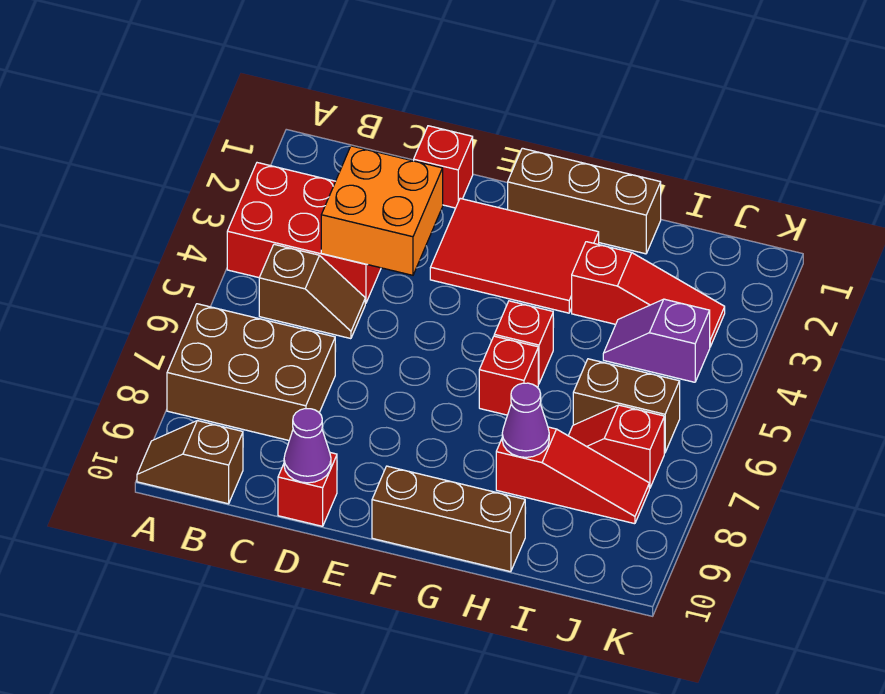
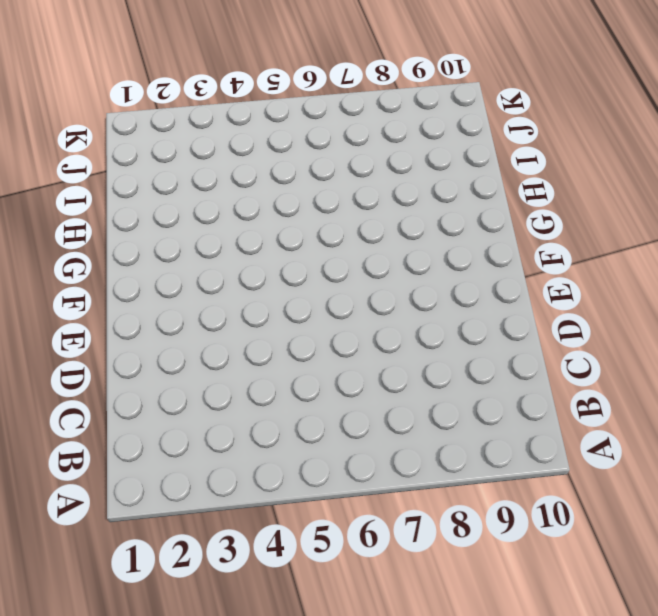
none -> red 2x3 brick [227,163,381,303]
none -> brown 2x3 brick [167,304,335,440]
none -> brown 1x2 slope [137,421,243,504]

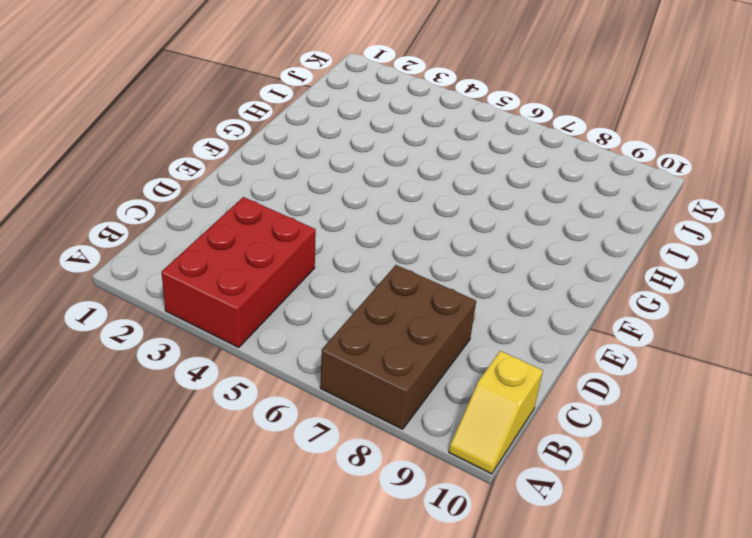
yellow 1x2 slope [449,351,543,474] -> brown 1x2 slope [137,421,243,504]
none -> brown 1x2 slope [259,244,365,339]
none -> red 1x1 brick [414,126,473,208]
none -> red 1x1 brick [278,453,337,526]

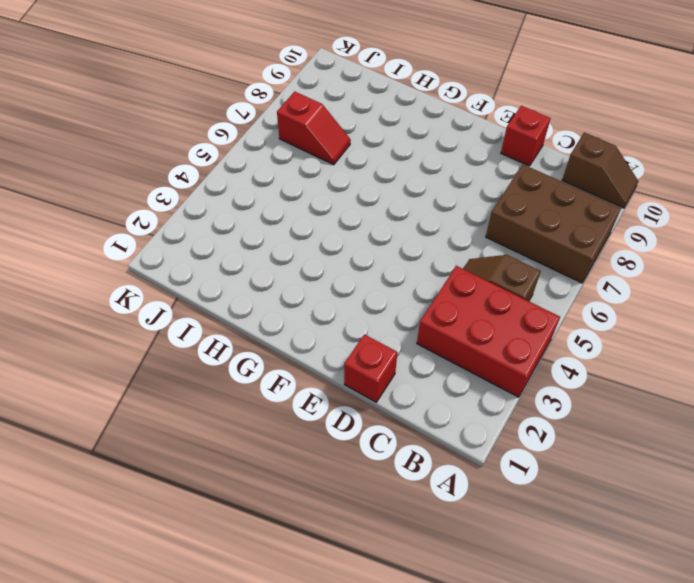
none -> red 2x3 tile [430,198,599,313]
none -> brown 1x3 brick [508,148,661,254]
none -> brown 1x3 brick [372,466,525,572]

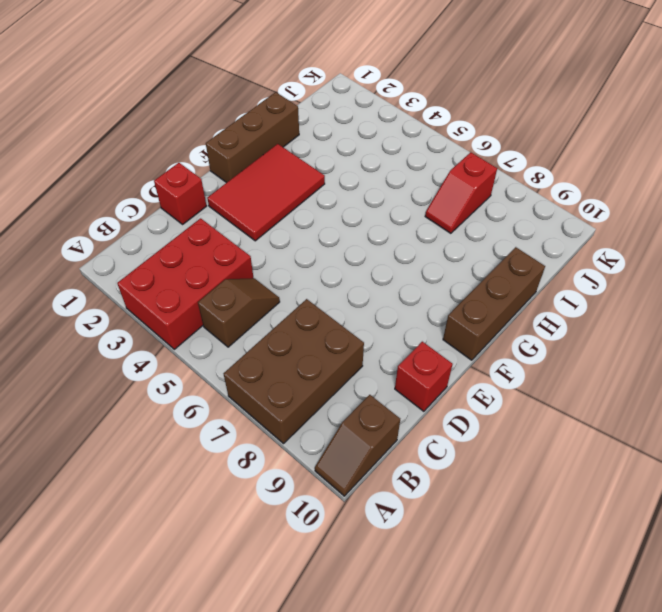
none -> red 1x1 brick [494,301,553,384]
none -> red 1x1 brick [479,336,538,415]
none -> red 1x3 slope [572,242,725,347]

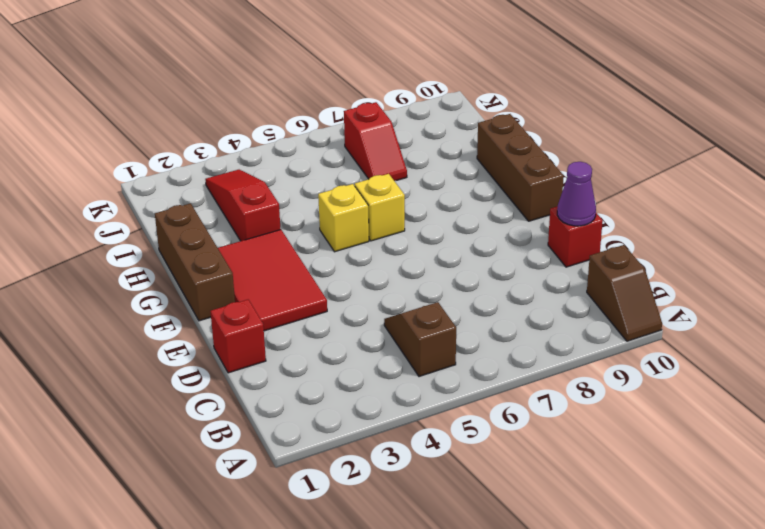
yellow 1x1 brick [318,184,369,252] -> red 1x1 brick [494,301,553,384]
yellow 1x1 brick [355,174,405,241] -> red 1x1 brick [479,336,538,415]
none -> red 2x3 brick [227,163,381,303]
none -> brown 2x3 brick [167,304,335,440]
none -> red 1x3 slope [496,427,649,524]

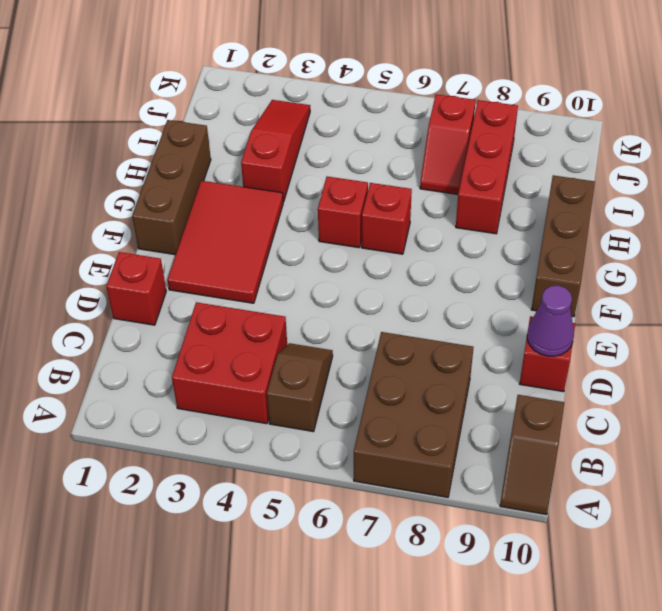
red 2x2 brick [172,302,287,424] -> red 2x3 brick [227,163,381,303]
red 1x3 brick [456,100,518,234] -> red 1x3 slope [496,427,649,524]
none -> purple 1x2 slope [603,299,710,382]
none -> brown 1x2 brick [573,359,680,453]
none -> orange 2x2 brick [321,146,443,275]

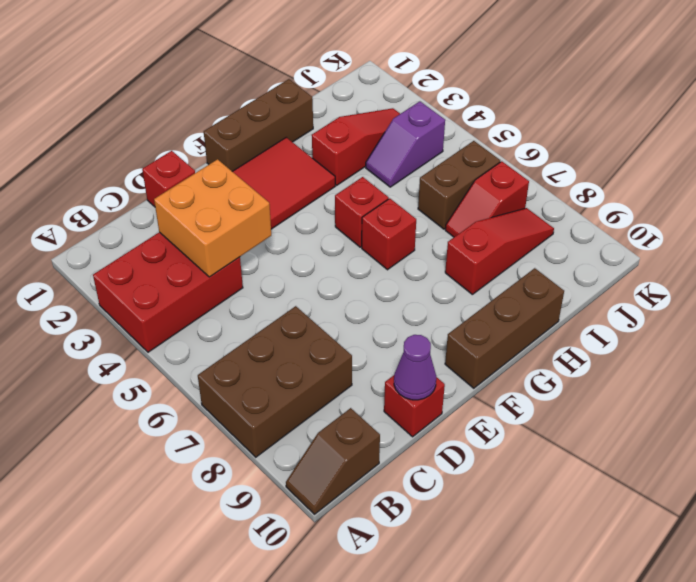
none -> brown 1x2 slope [259,244,365,339]
none -> purple 1x1 cone [502,383,549,457]

